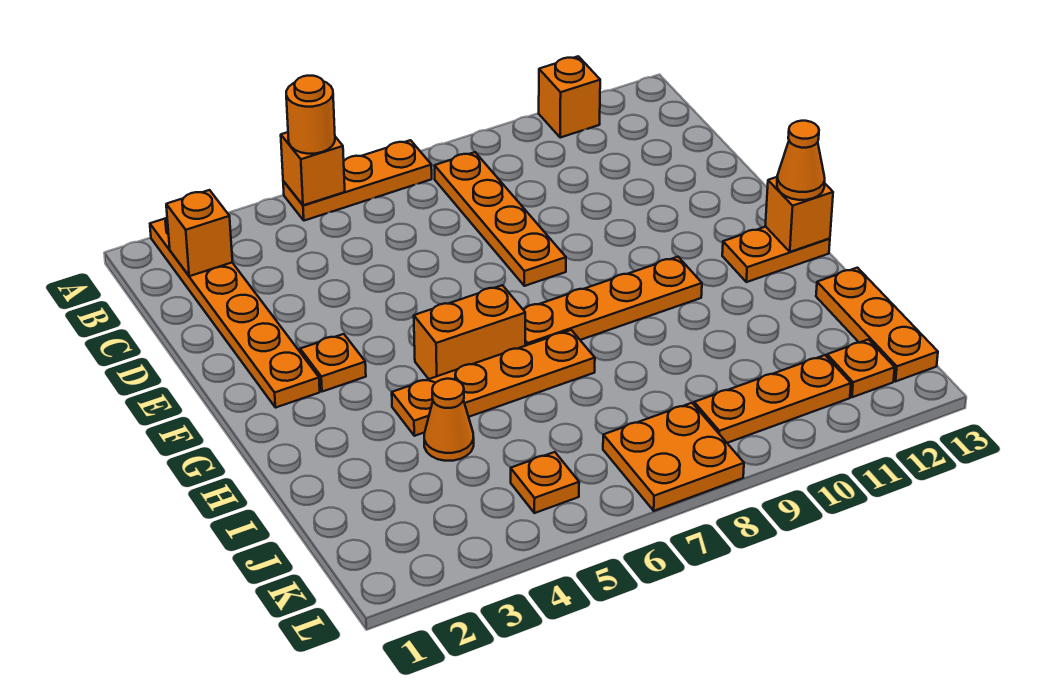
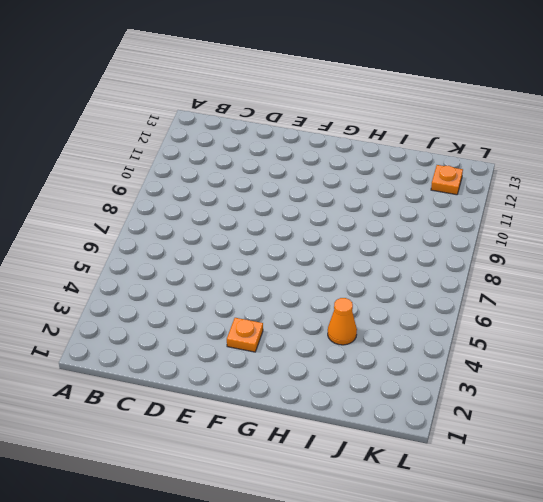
none -> orange 1x6 plate [150,218,320,408]
none -> orange 1x3 plate [283,140,432,221]
none -> orange 1x1 brick [539,56,600,138]

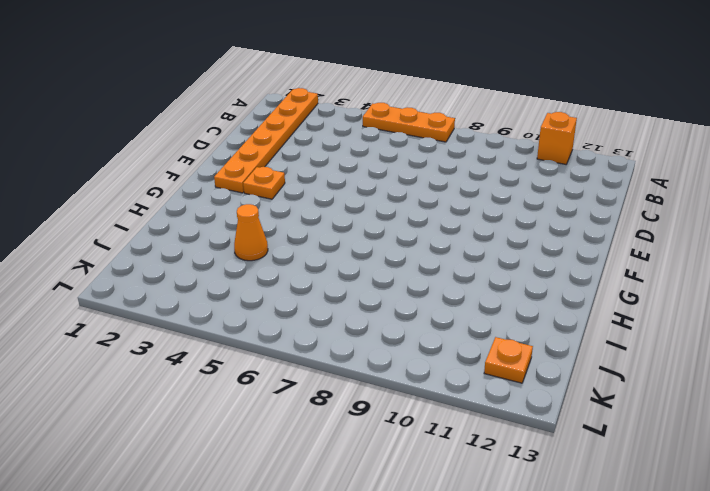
none -> orange 1x4 plate [435,152,566,286]
none -> orange 1x2 brick [414,285,525,379]
none -> orange 1x4 plate [523,257,702,346]

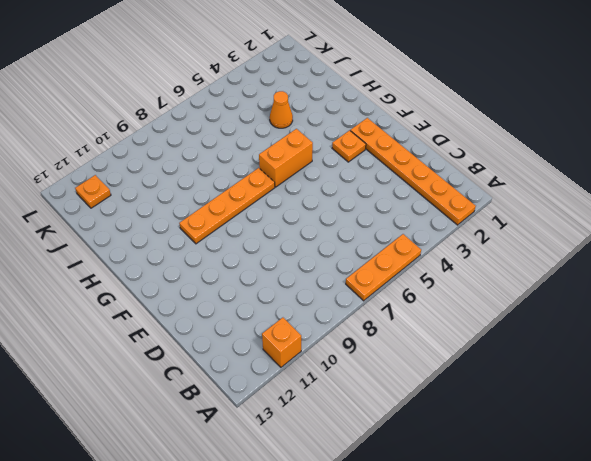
none -> orange 1x4 plate [435,152,566,286]
none -> orange 1x2 plate [722,227,830,282]
none -> orange 1x4 plate [392,330,595,436]

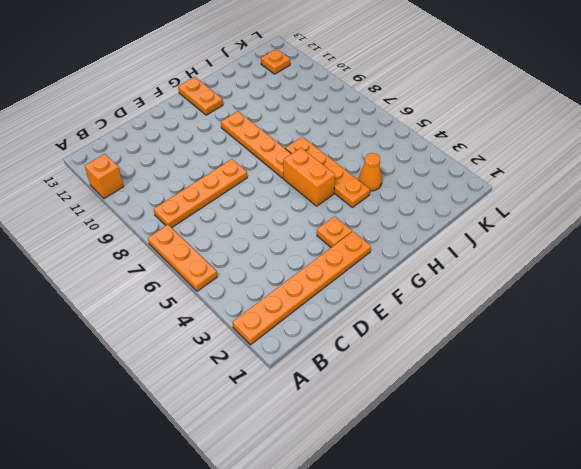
none -> orange 1x3 plate [816,268,938,381]
none -> orange 1x1 plate [511,452,579,513]
none -> orange 2x2 plate [603,403,744,511]

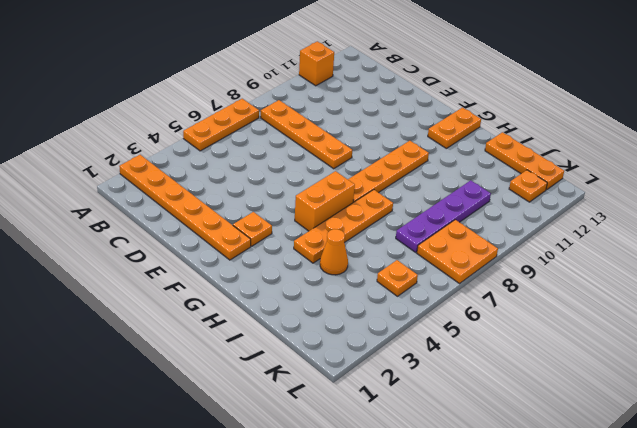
purple 1x4 plate [396,180,491,253] -> none
none -> orange 1x3 plate [694,355,851,443]
none -> orange 1x1 brick [281,132,345,205]
none -> orange 1x1 brick [166,190,232,276]

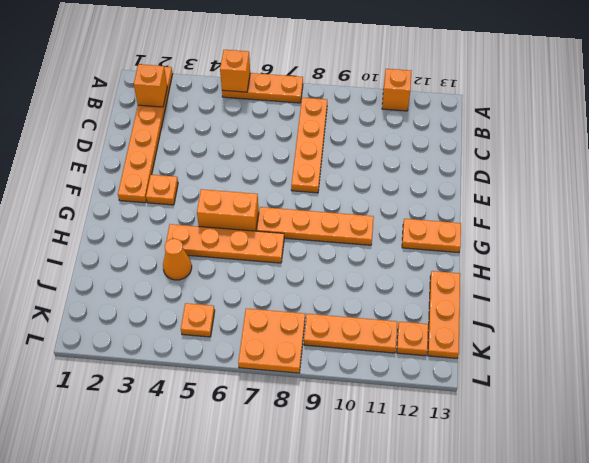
none -> orange 1x1 brick [765,177,833,252]
none -> orange 1x1 round brick [286,76,335,154]
none -> orange 1x1 cone [777,121,825,200]

